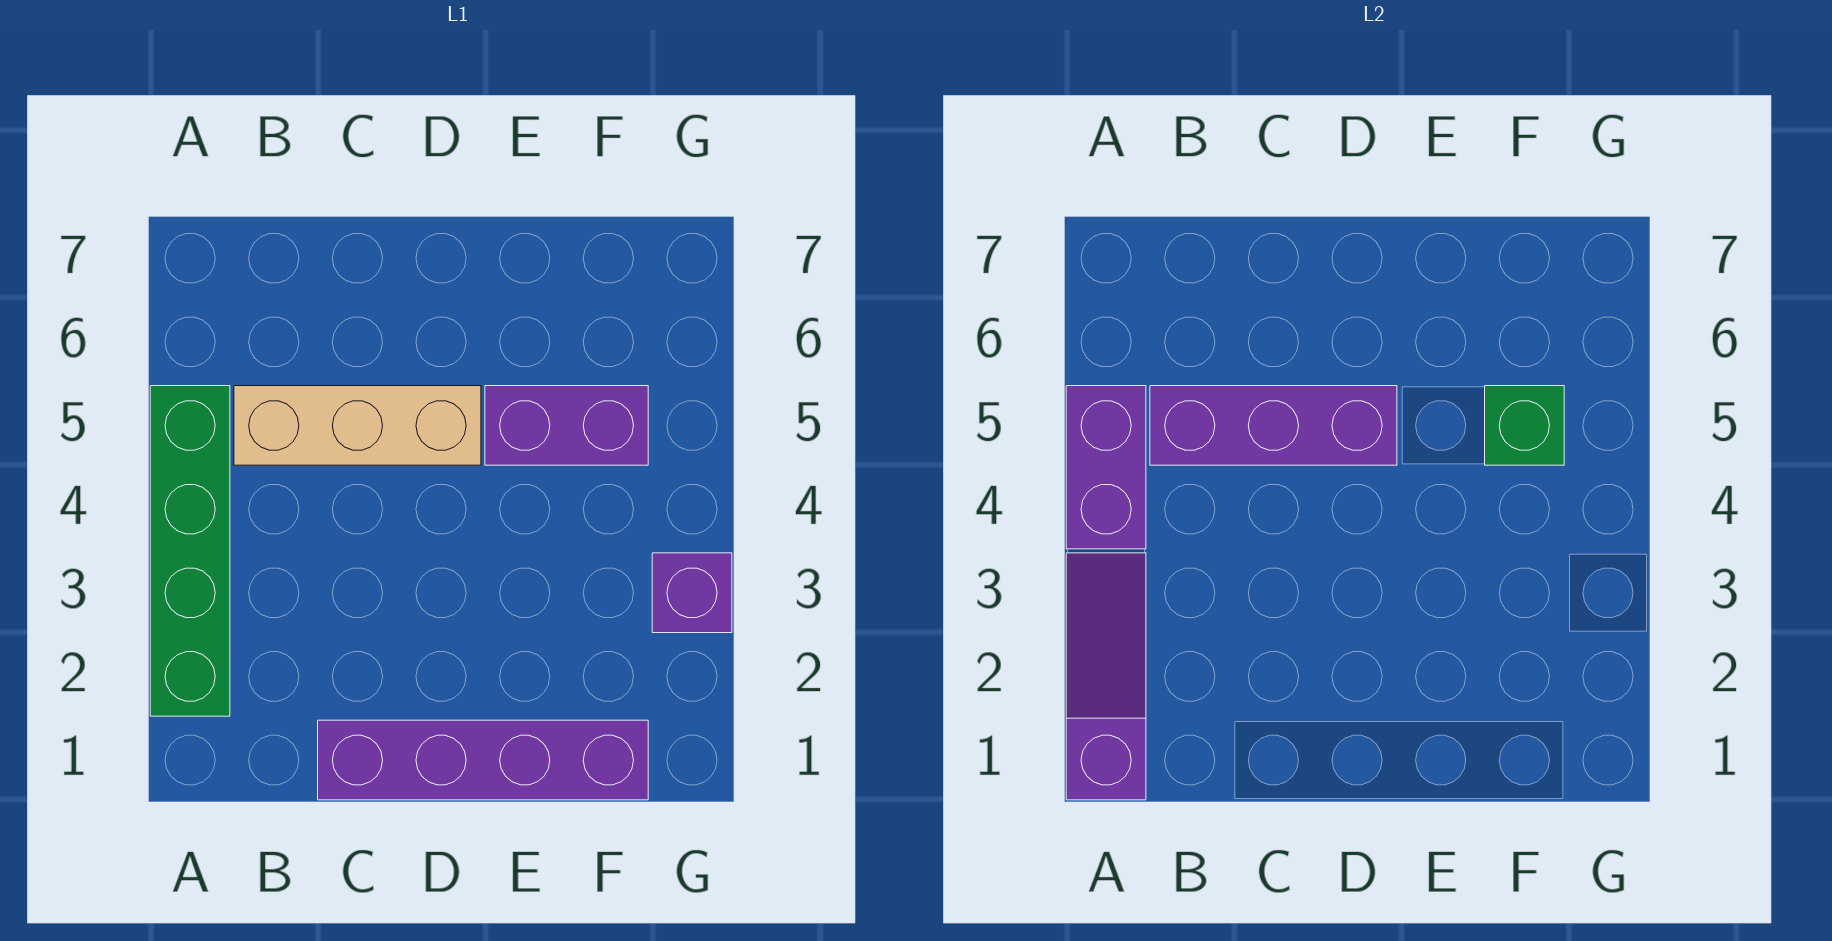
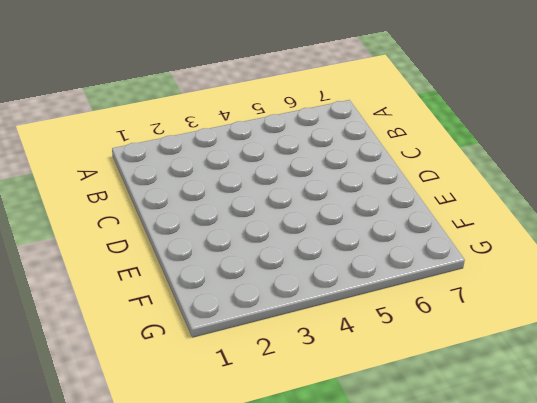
none -> green 1x4 brick [150,386,230,716]
none -> tan 1x3 brick [234,386,481,465]

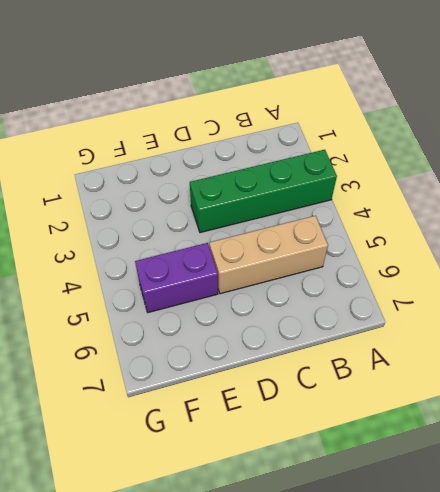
green 1x4 brick [190,150,337,233] -> green 1x4 brick turned to [150,386,230,716]
none -> purple 1x4 brick [318,720,648,800]
none -> purple 1x1 brick [652,553,732,633]

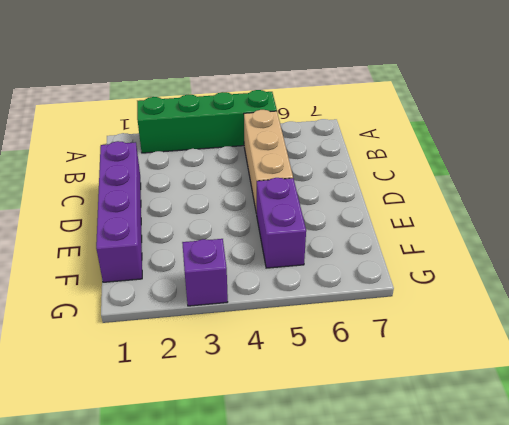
none -> purple 1x3 slope [1066,553,1146,800]
none -> purple 1x2 brick [1066,386,1146,549]

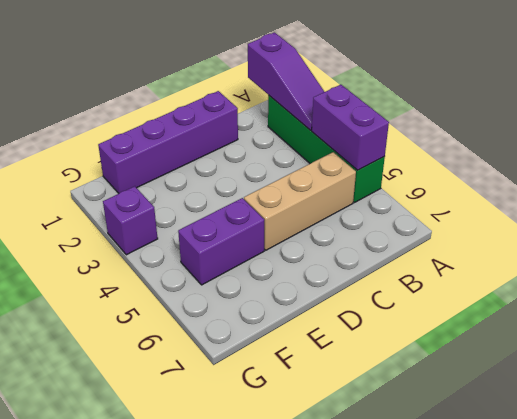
none -> purple 1x3 brick [1150,386,1397,465]
none -> green 1x1 brick [1485,386,1564,465]

